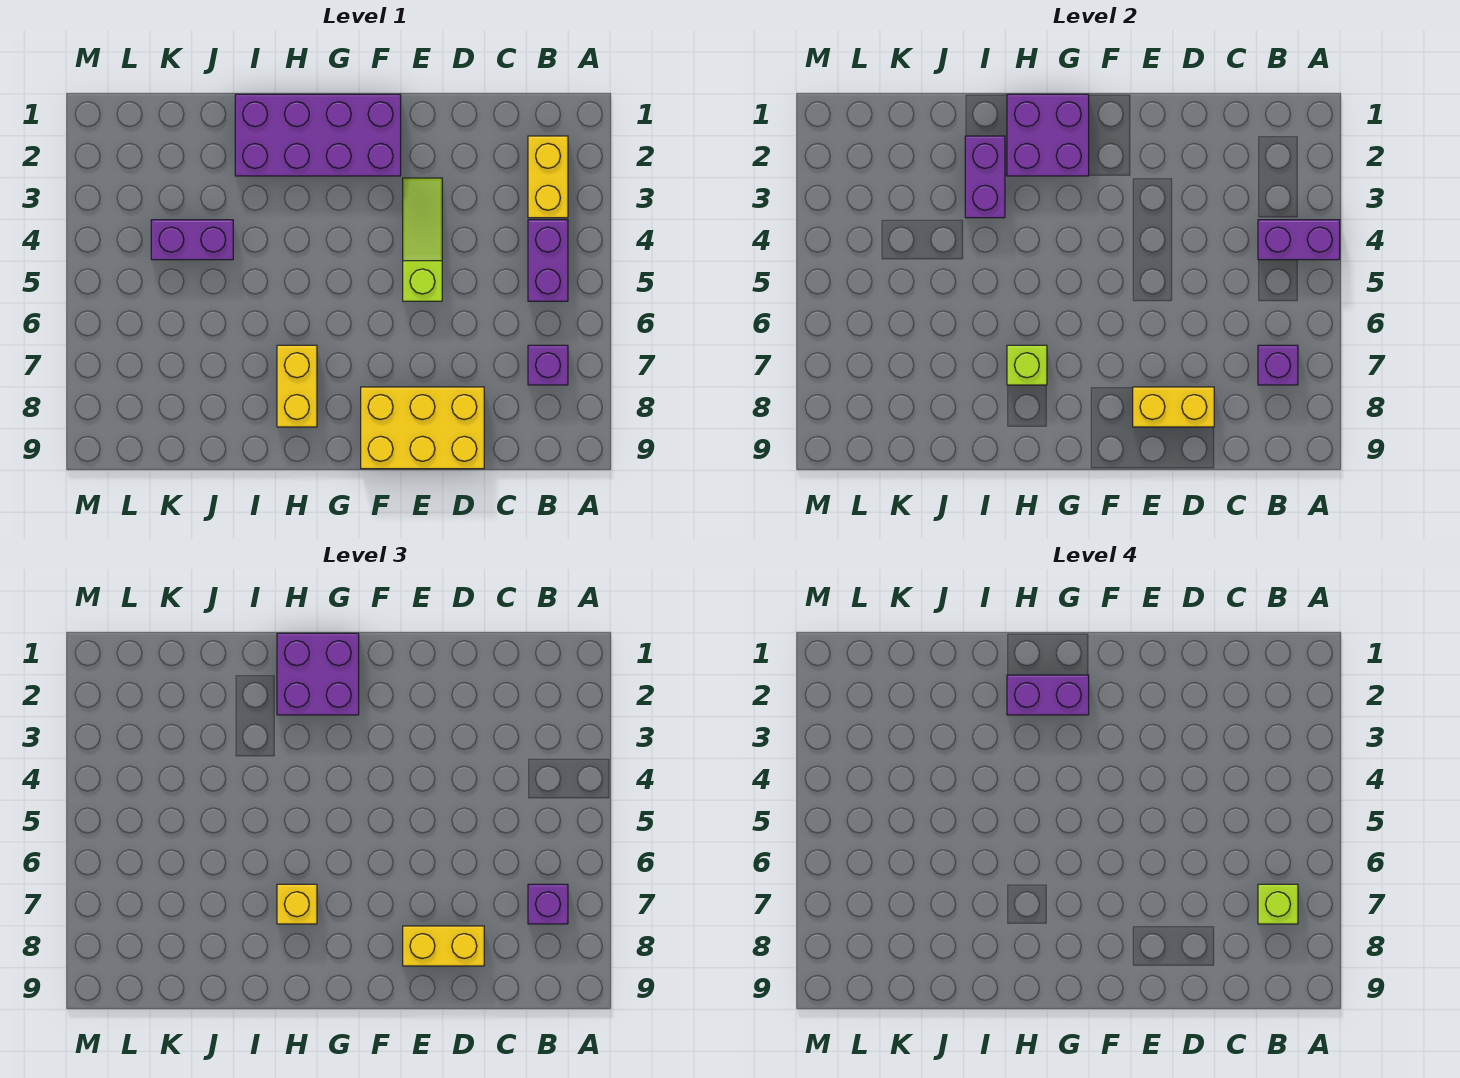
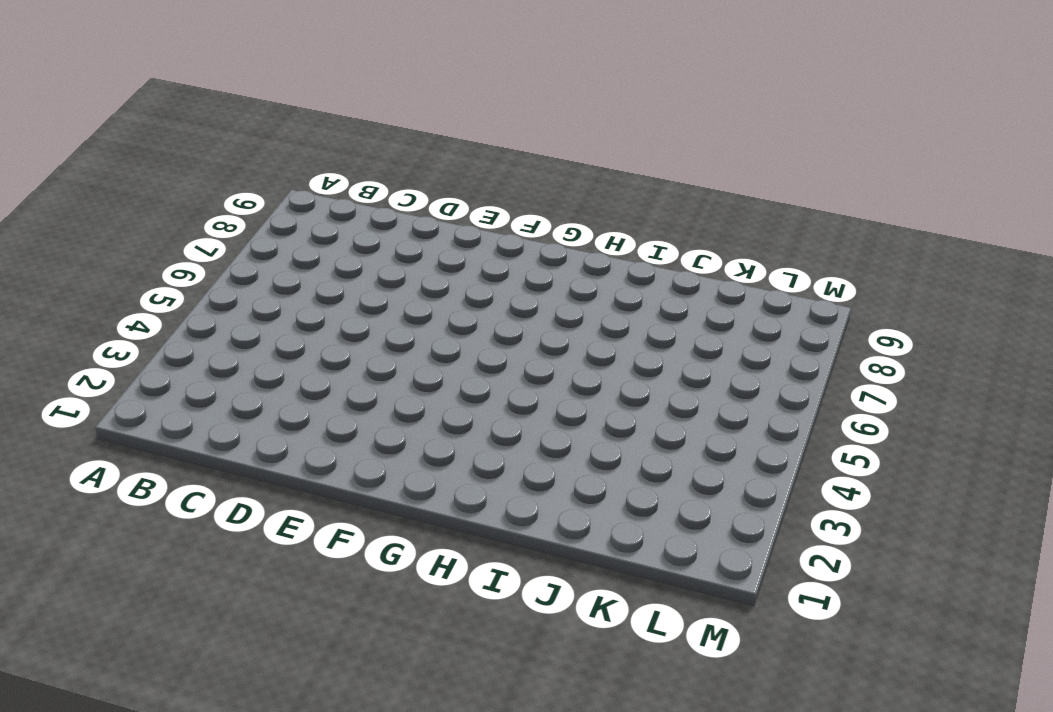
none -> yellow 1x2 brick [528,136,568,218]
none -> purple 1x2 brick [528,220,568,301]
none -> purple 1x1 brick [528,345,568,385]

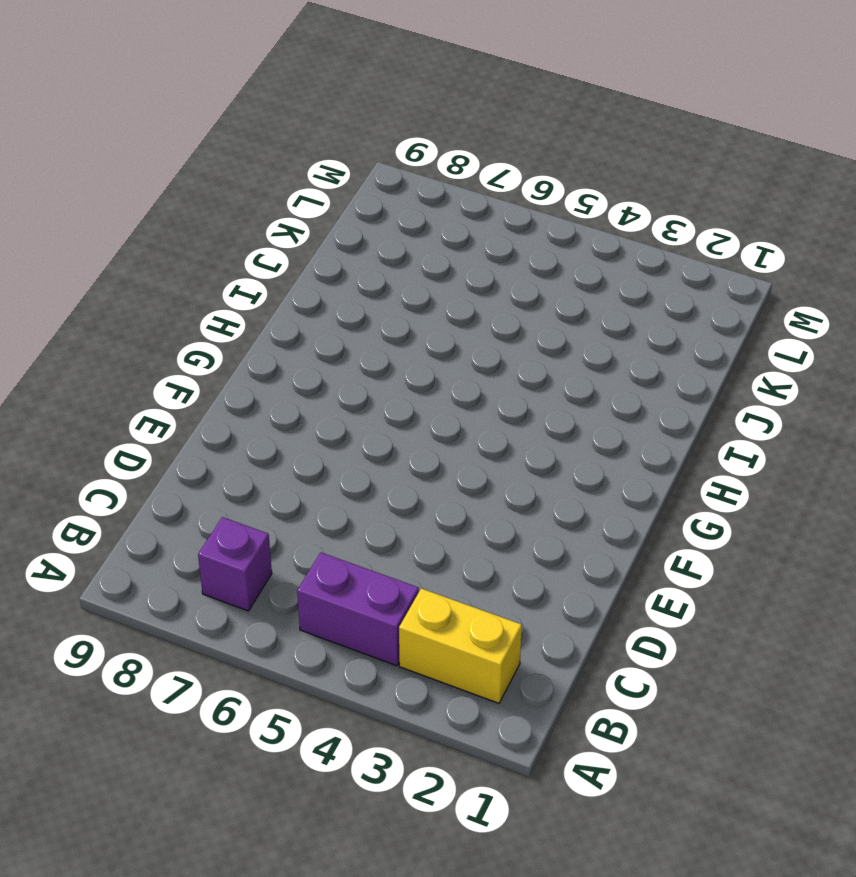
none -> yellow 2x3 brick [361,387,484,469]
none -> lime 1x3 slope [403,178,442,301]
none -> purple 2x4 brick [235,94,401,176]

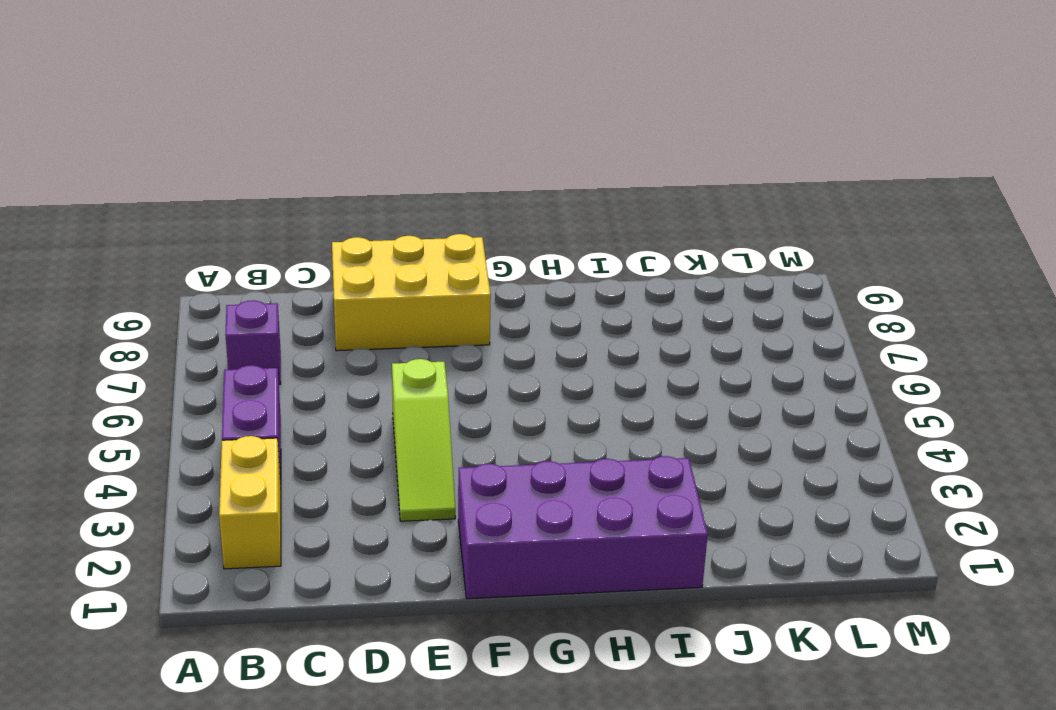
none -> yellow 1x2 brick [277,345,317,427]
none -> purple 1x2 brick [151,220,233,260]
none -> purple 1x2 brick [1258,220,1340,260]

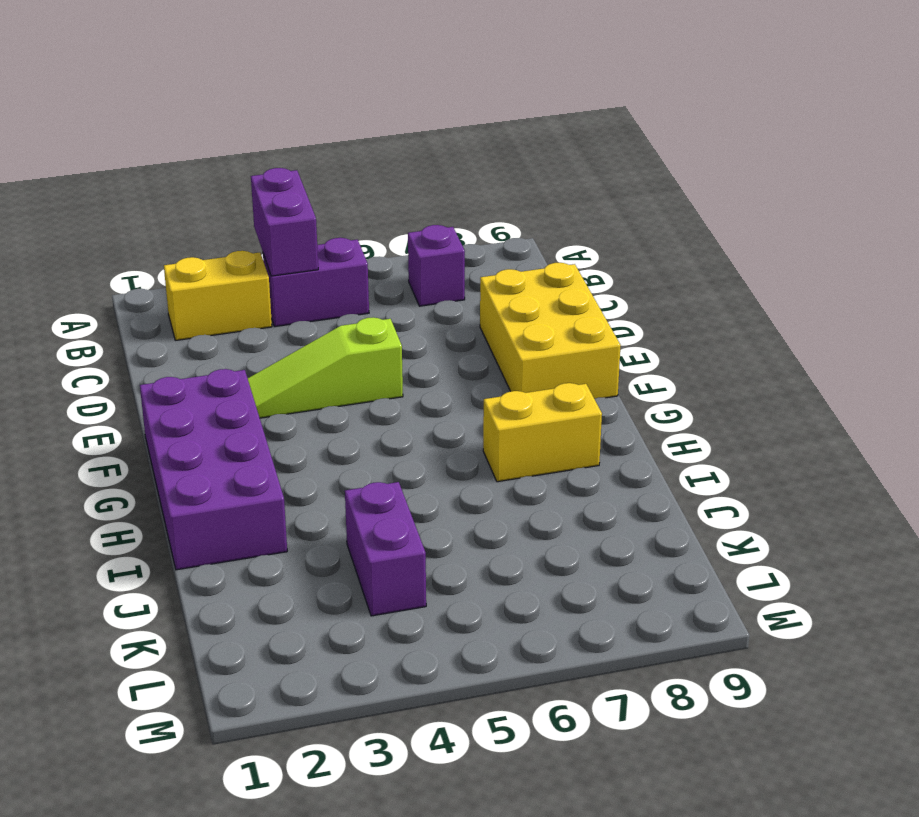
none -> purple 1x1 brick [1258,345,1298,385]
none -> yellow 1x2 brick [1133,387,1214,427]
none -> purple 2x2 brick [1007,94,1089,176]

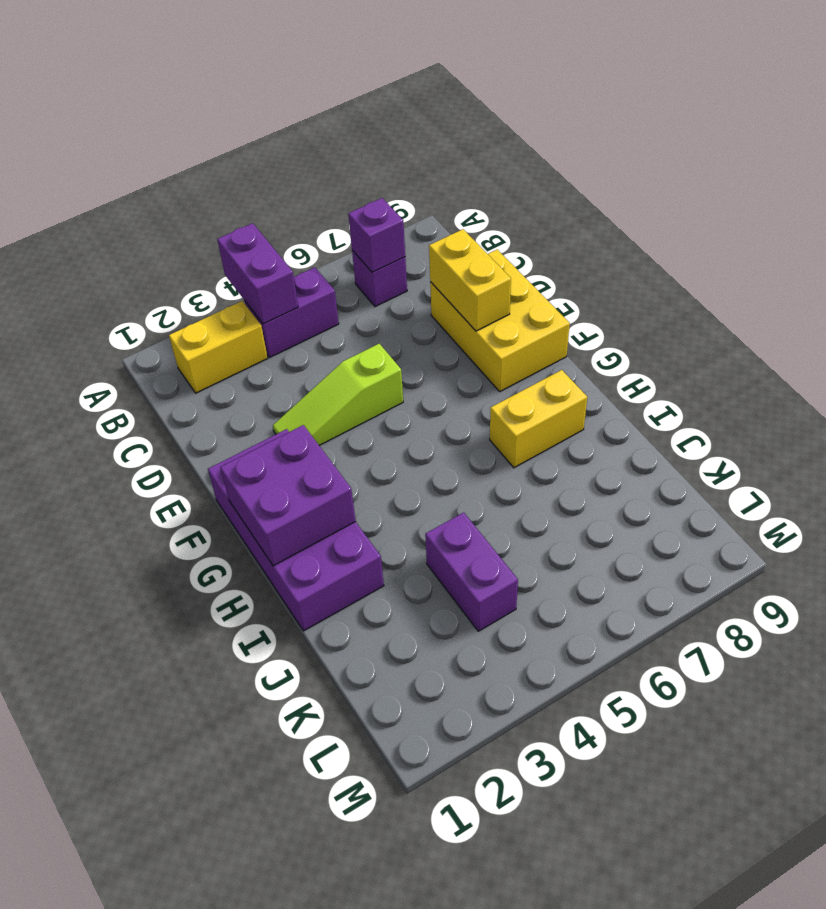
none -> lime 1x1 brick [1007,345,1047,385]
none -> purple 1x2 brick [965,136,1005,218]
none -> purple 1x1 brick [528,884,568,924]

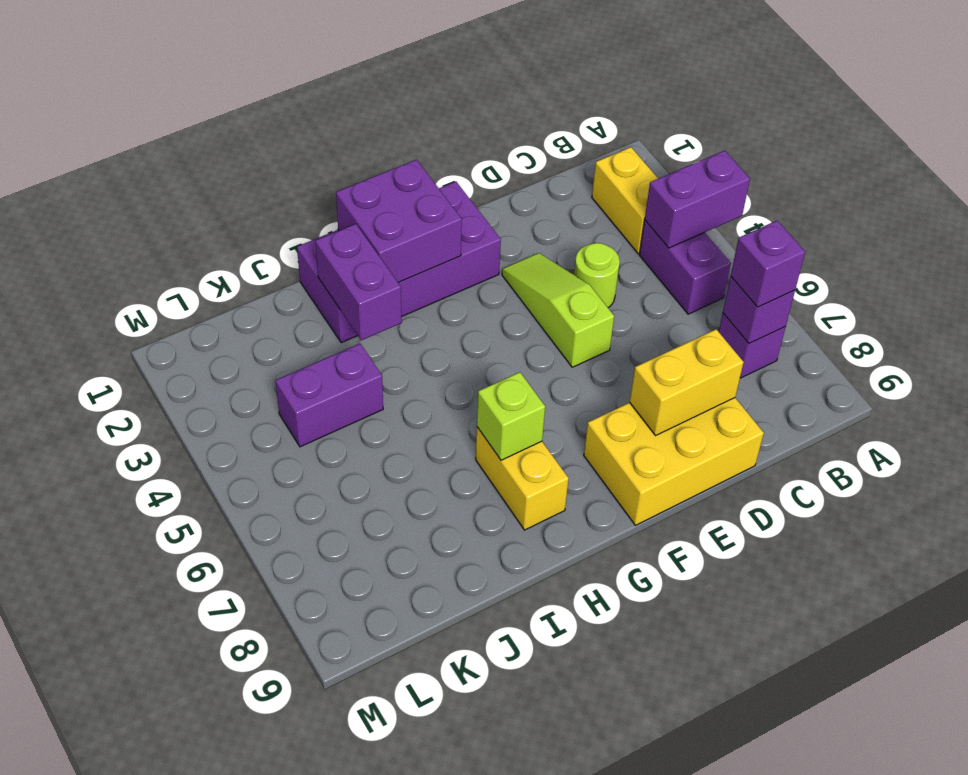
lime 1x1 round brick [574,243,620,307] -> none
none -> yellow 1x2 brick [403,926,484,966]
none -> purple 2x2 brick [277,633,359,715]
none -> yellow 1x1 brick [277,884,317,924]

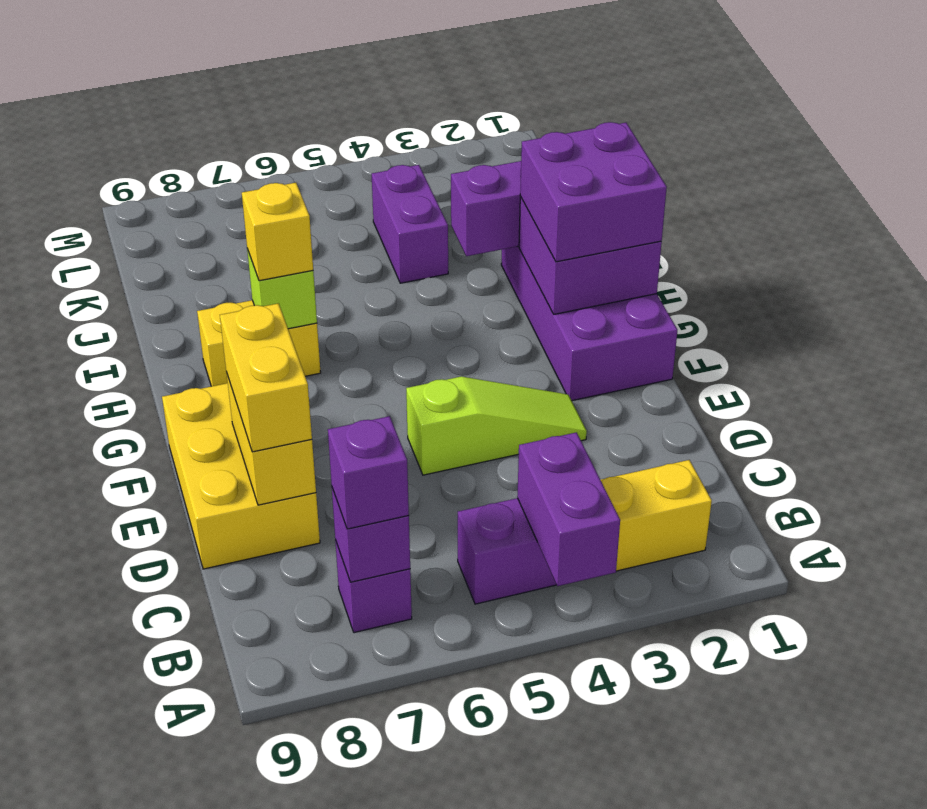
none -> lime 1x1 brick [1258,884,1298,924]
none -> purple 1x2 brick [1007,675,1089,715]

